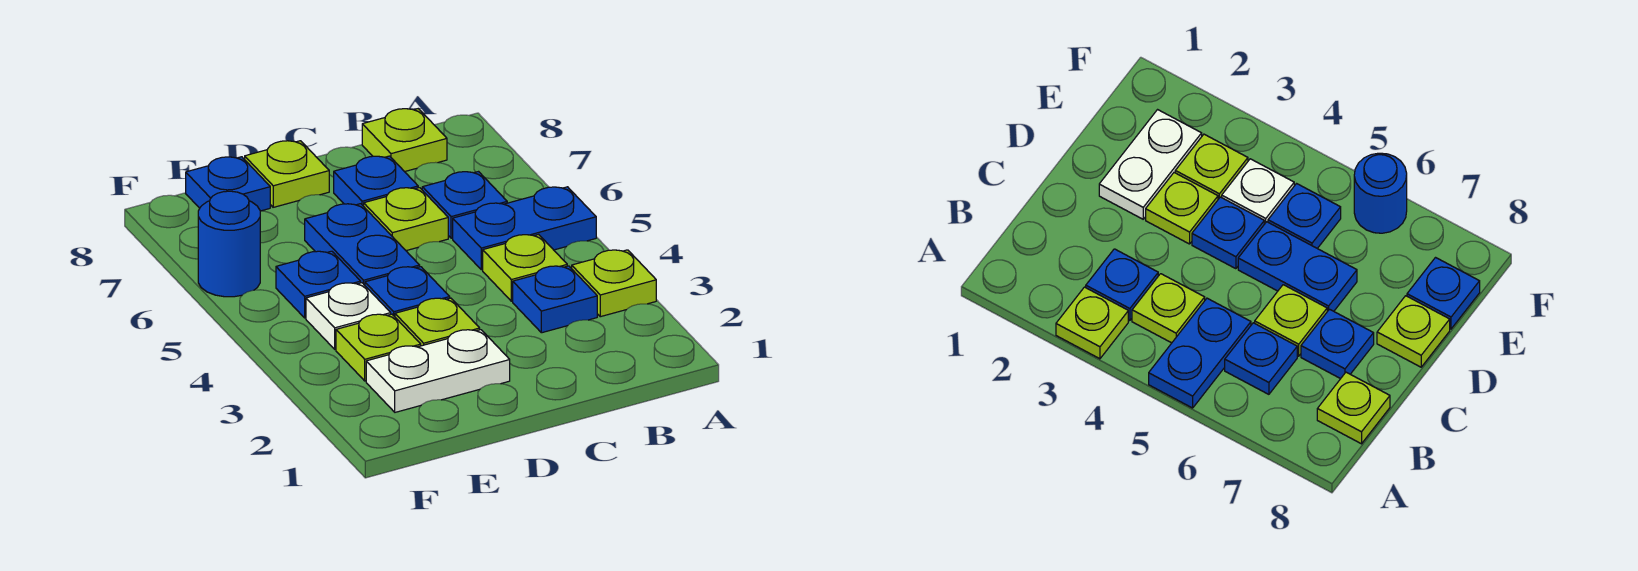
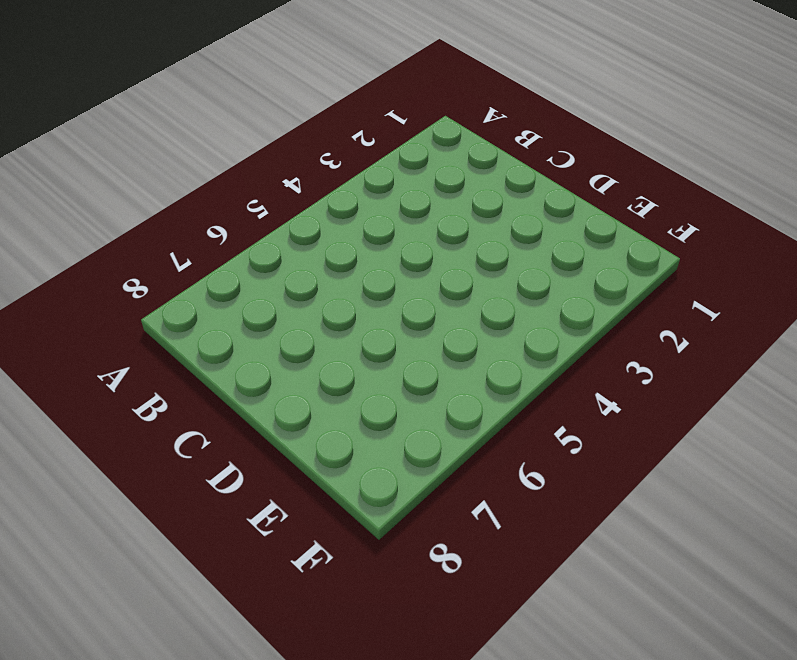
none -> lime 1x1 plate [572,250,656,317]
none -> blue 1x2 plate [453,187,596,270]
none -> blue 1x1 plate [513,266,597,333]

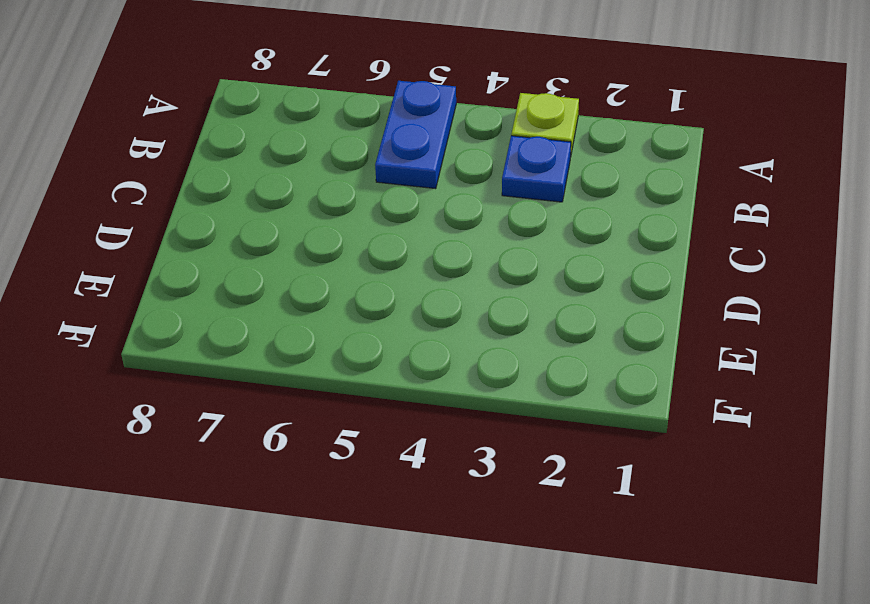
none -> lime 1x1 plate [483,234,567,301]
none -> blue 1x1 plate [422,172,507,238]
none -> lime 1x1 plate [362,109,447,172]

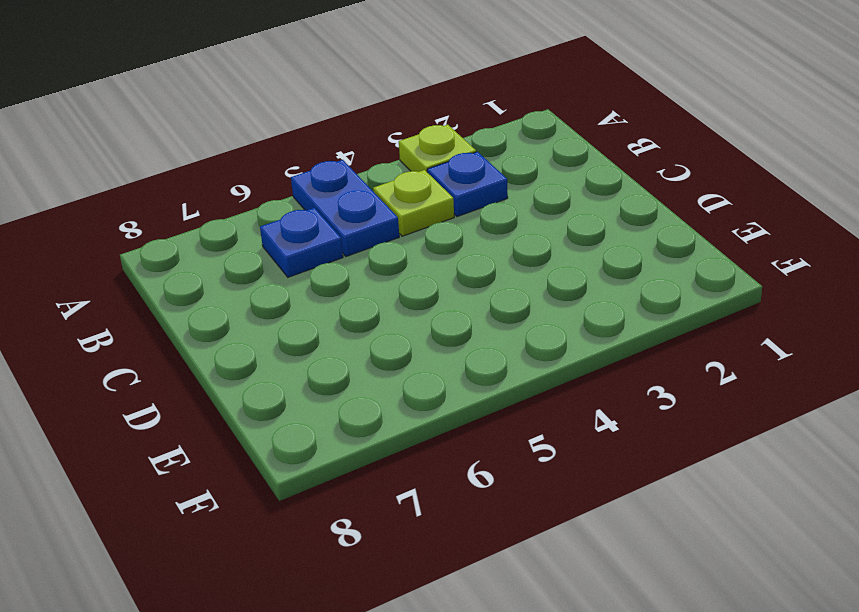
none -> lime 1x1 plate [362,109,447,172]
none -> lime 1x1 plate [364,188,448,251]
none -> blue 1x1 plate [334,156,418,206]

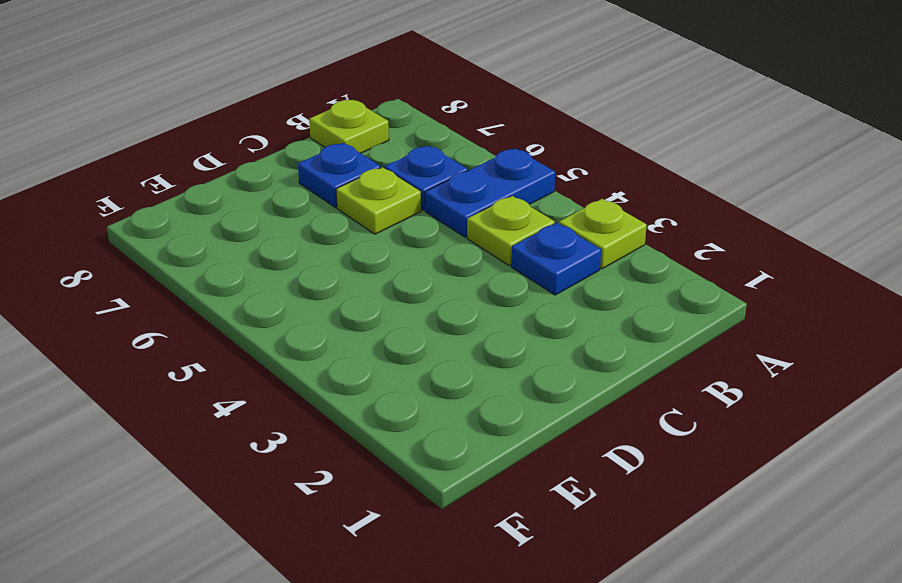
none -> white 1x2 plate [366,330,510,412]
none -> lime 1x1 plate [395,298,480,346]
none -> blue 1x1 plate [365,267,450,317]

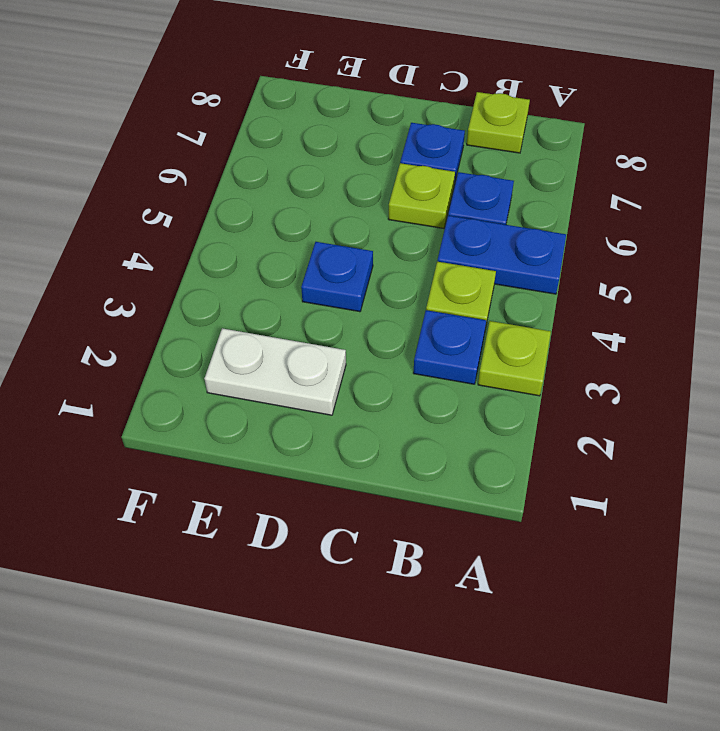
none -> lime 1x1 plate [395,298,480,346]
none -> blue 1x2 plate [305,204,420,285]
none -> lime 1x1 plate [245,141,329,207]

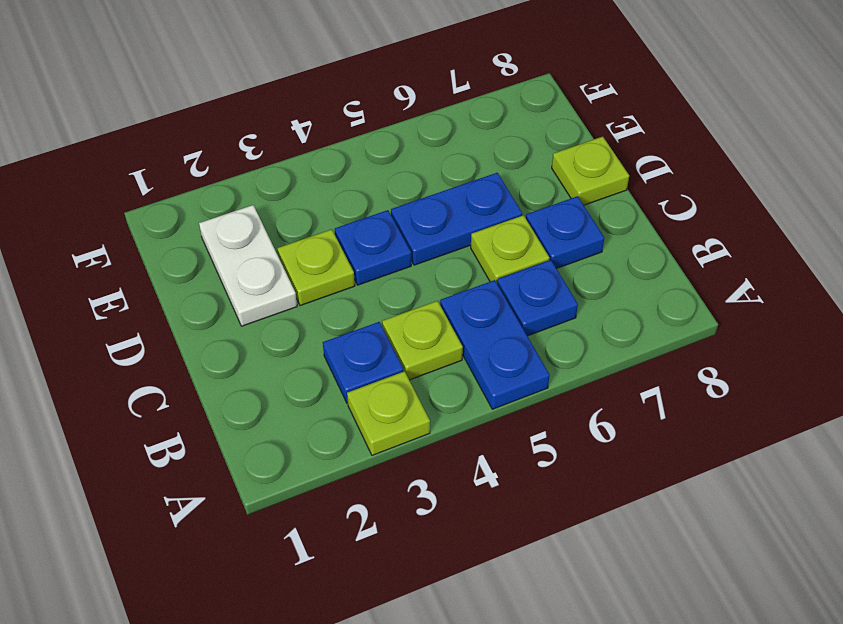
none -> lime 1x1 plate [362,109,447,172]
none -> lime 1x1 plate [336,314,421,381]
none -> white 1x1 plate [306,283,391,349]

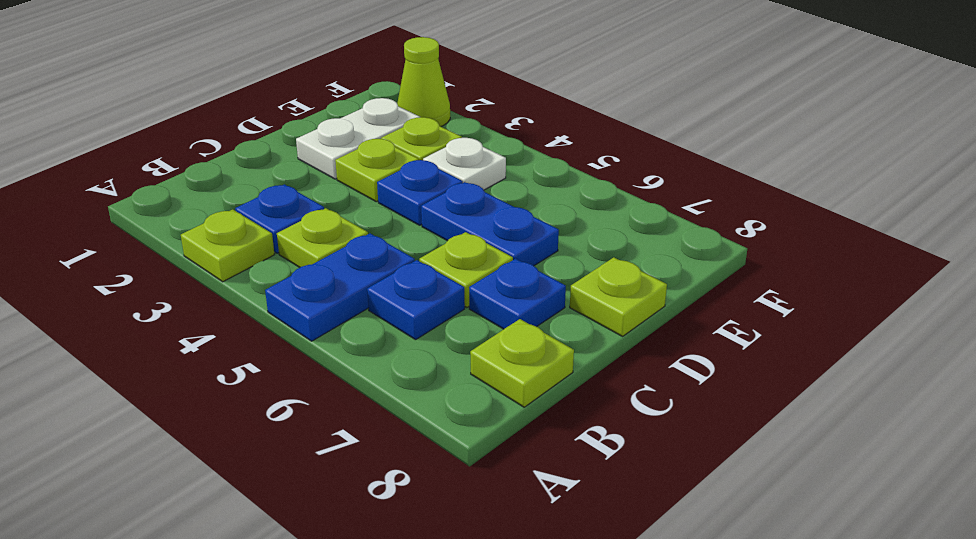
lime 1x1 cone [397,37,450,126] -> none
none -> blue 1x1 plate [276,251,361,318]
none -> blue 1x1 plate [186,157,270,211]
none -> blue 1x1 round brick [198,191,260,297]

